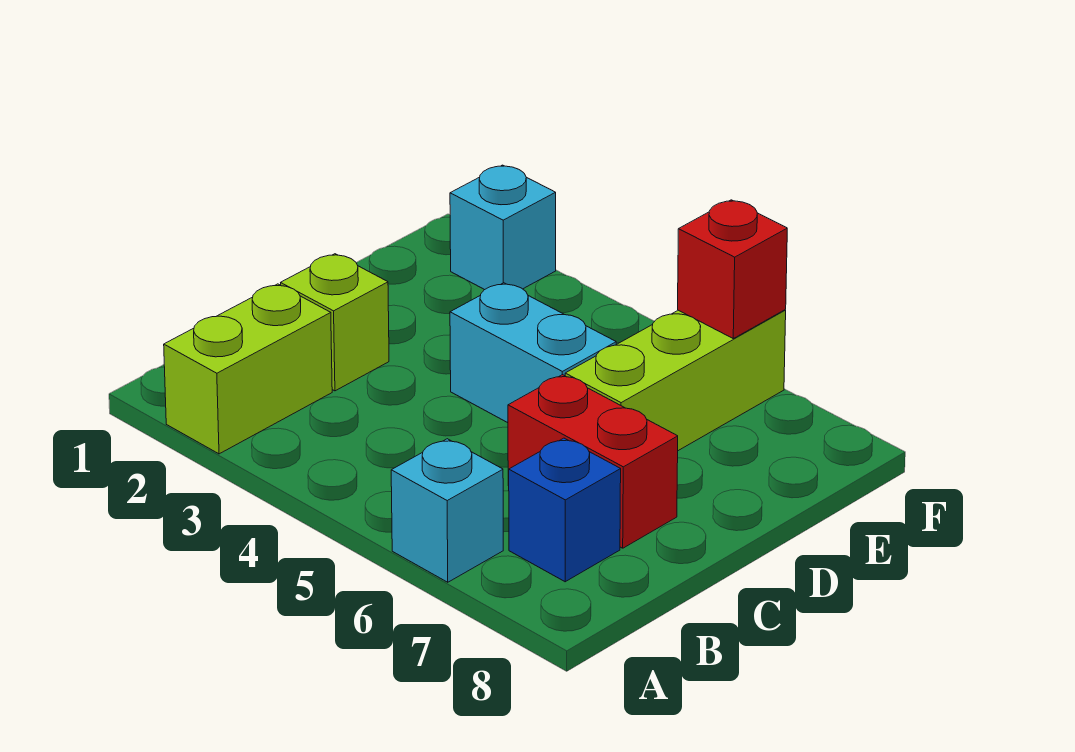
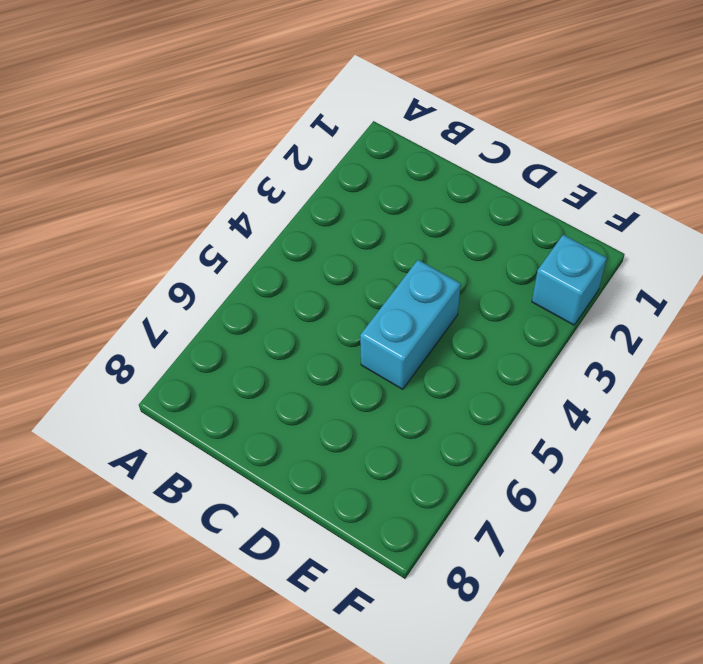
none -> lime 1x2 brick [164,284,332,454]
none -> cyan 1x1 brick [391,439,503,582]

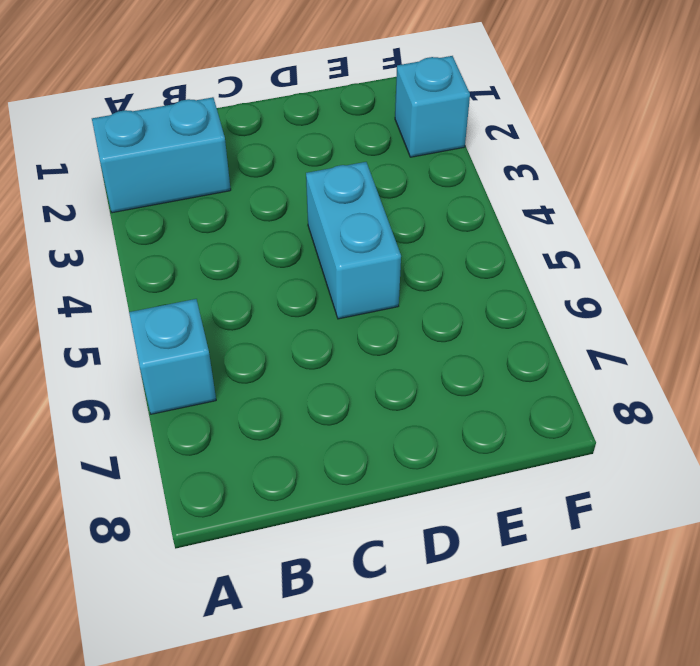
cyan 1x2 brick [92,97,231,213] -> lime 1x2 brick [164,284,332,454]
none -> blue 1x1 brick [509,438,621,582]
none -> lime 1x1 brick [281,254,389,391]

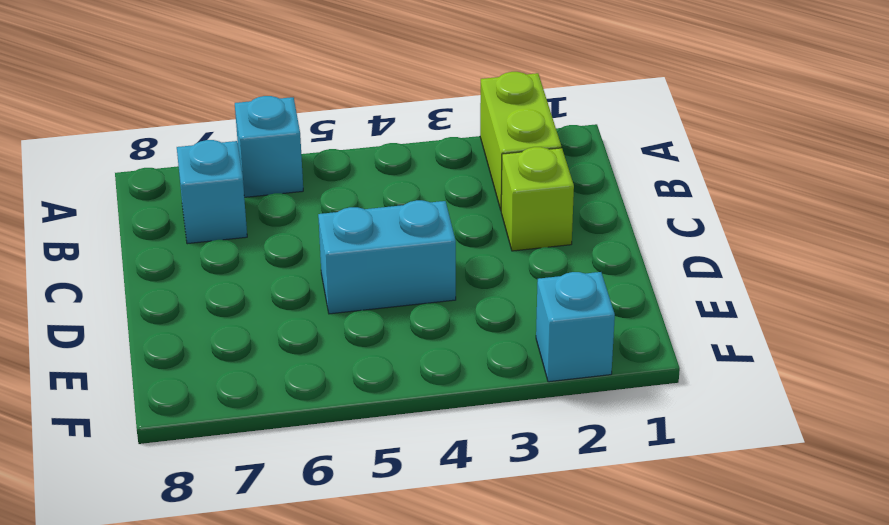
cyan 1x1 brick [177,140,247,244] -> blue 1x1 brick [509,438,621,582]
none -> red 1x2 brick [508,375,678,548]
none -> lime 1x3 brick [565,310,786,451]

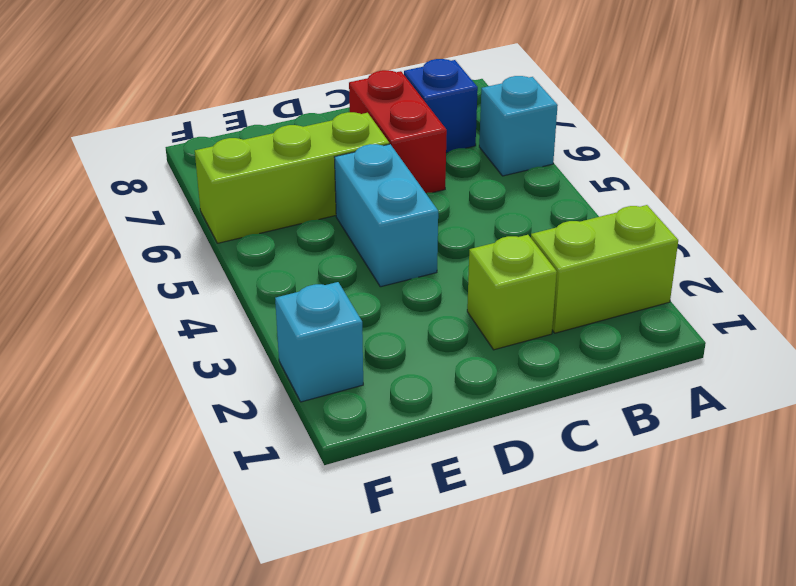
none -> red 1x1 brick [678,200,787,338]

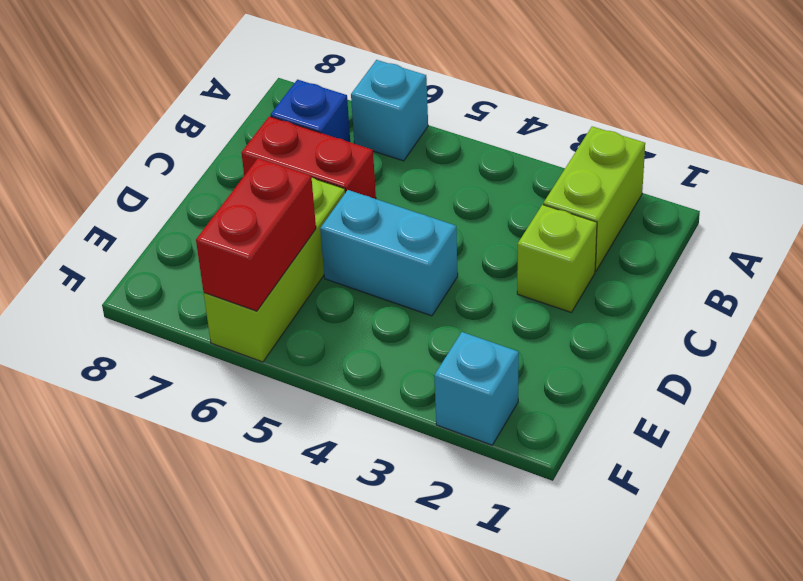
red 1x2 brick [196,158,316,311] -> red 1x1 brick [678,200,787,338]

